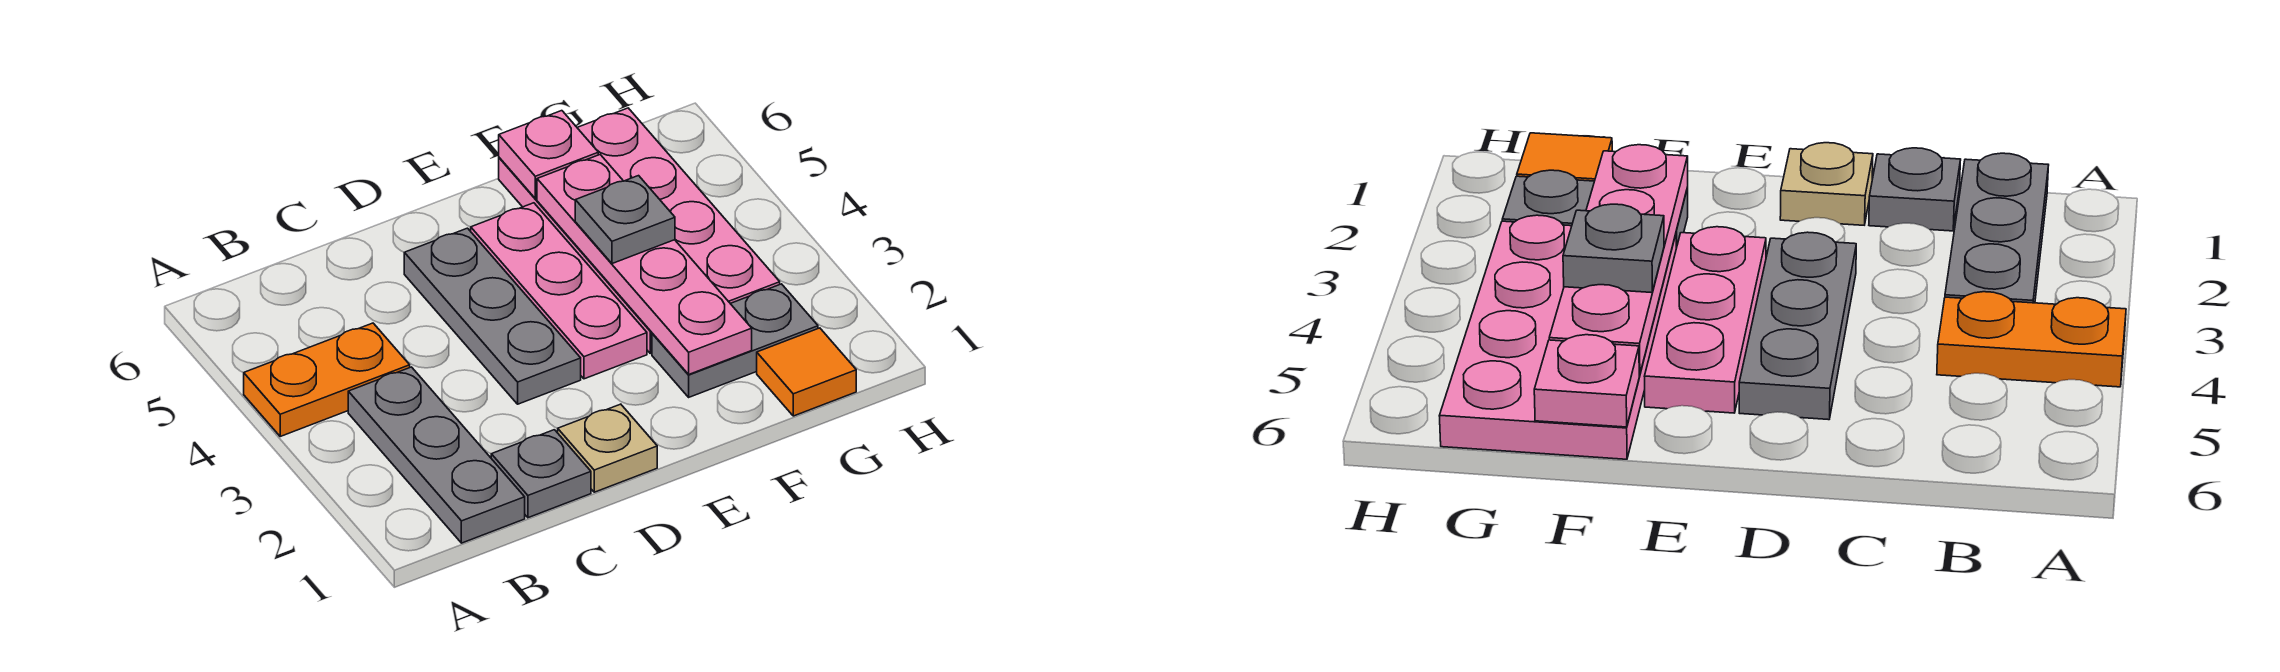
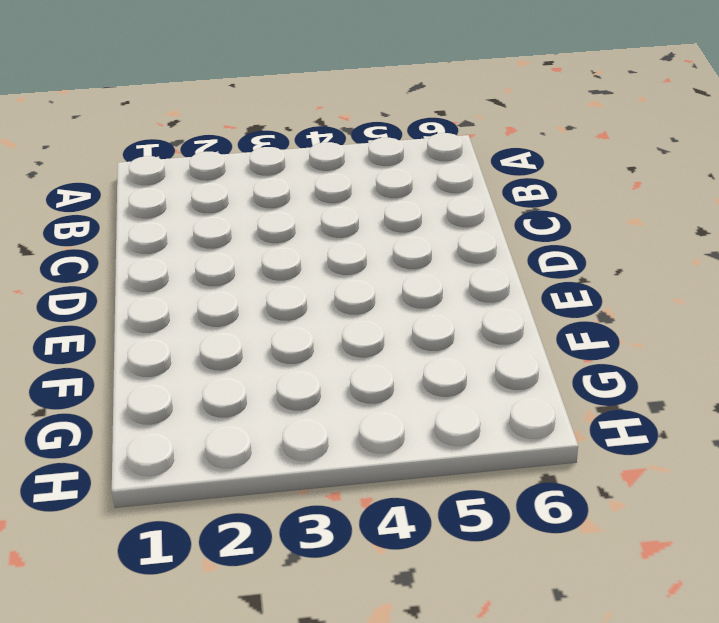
none -> orange 1x2 plate [244,323,410,436]
none -> grey 1x3 plate [348,367,525,543]
none -> grey 1x1 plate [491,430,591,518]

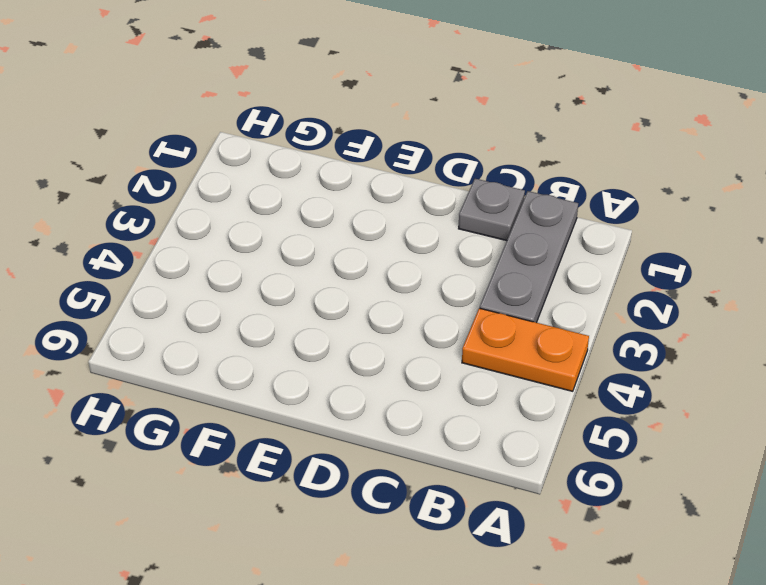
none -> tan 1x1 plate [558,404,657,492]
none -> grey 1x3 plate [404,228,581,404]
none -> pink 1x3 plate [471,203,647,379]

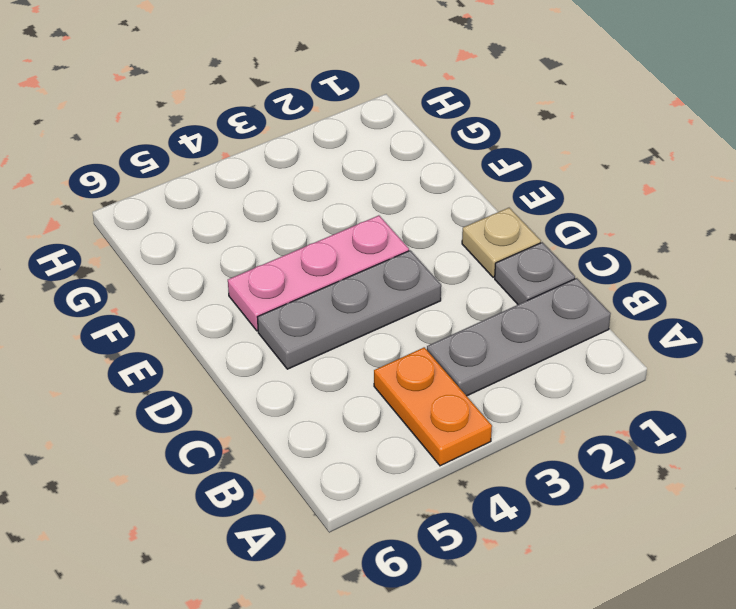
none -> grey 1x2 plate [652,284,818,397]
none -> pink 2x4 plate [499,108,780,353]
none -> orange 1x1 tile [757,328,856,416]

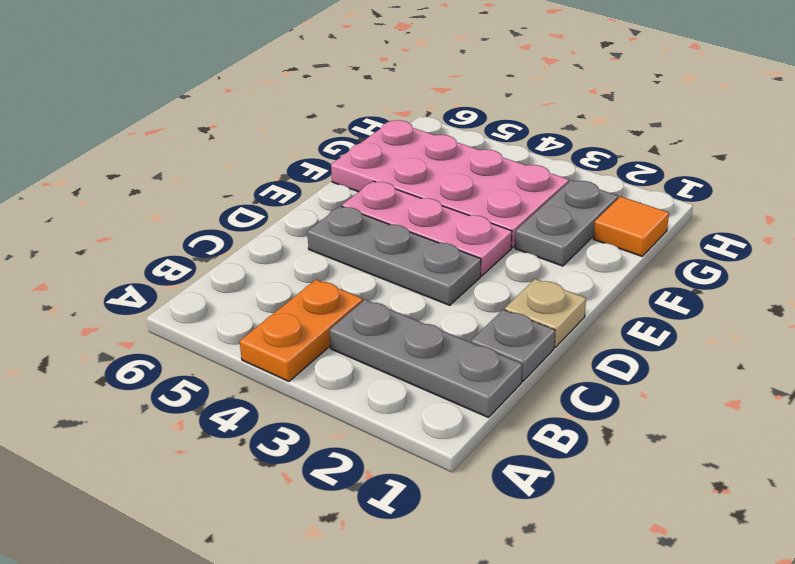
none -> pink 1x4 plate [537,155,752,374]
none -> pink 1x1 plate [499,111,598,198]
none -> grey 1x1 plate [575,176,675,264]

